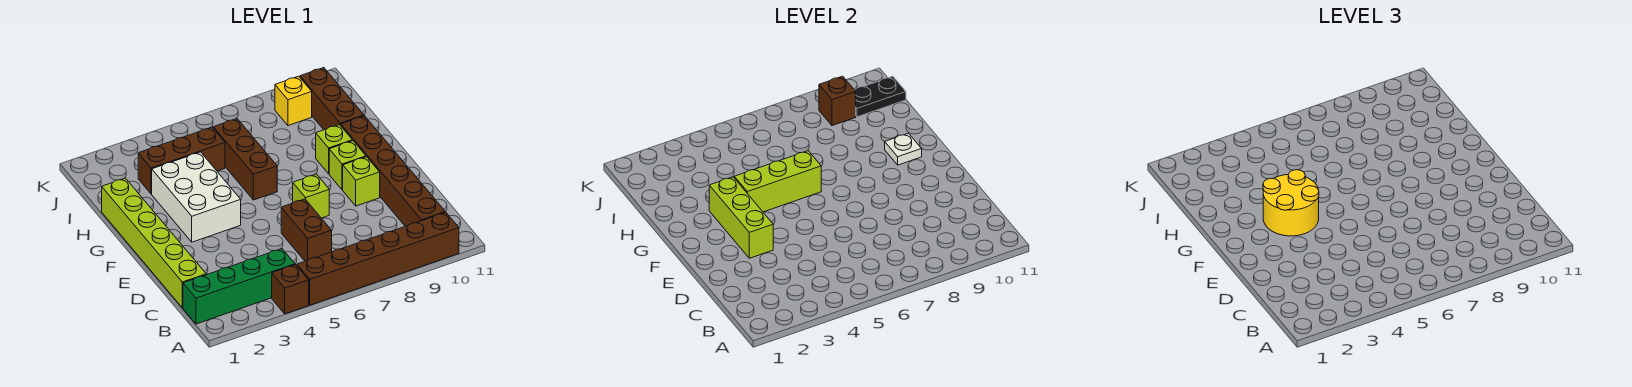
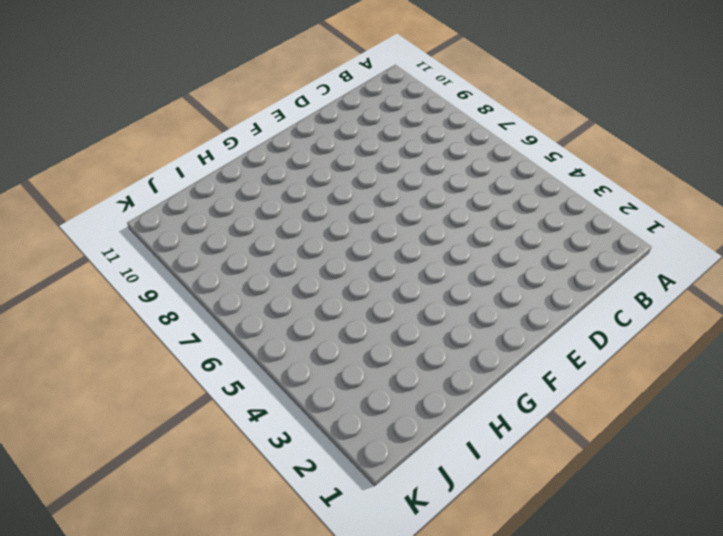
none -> brown 1x1 brick [272,265,309,314]
none -> brown 1x6 brick [297,212,459,305]
none -> green 1x4 brick [183,249,295,324]

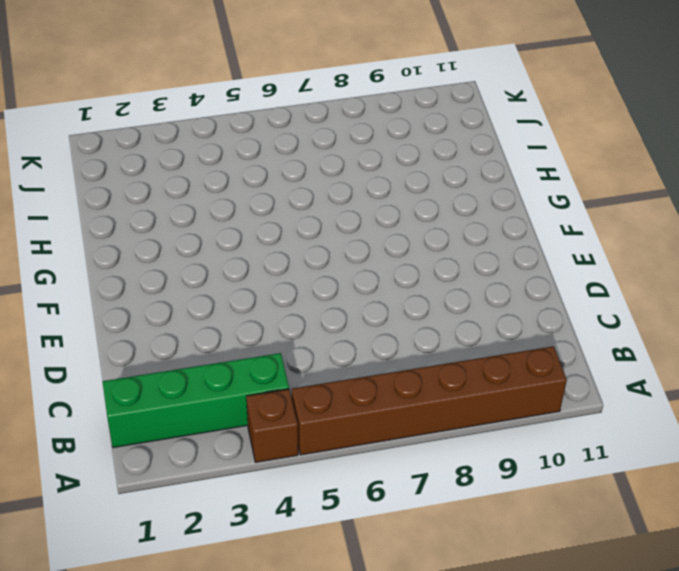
none -> brown 1x6 brick [341,116,445,226]
none -> lime 1x6 brick [102,178,206,308]
none -> brown 1x2 brick [281,199,332,261]

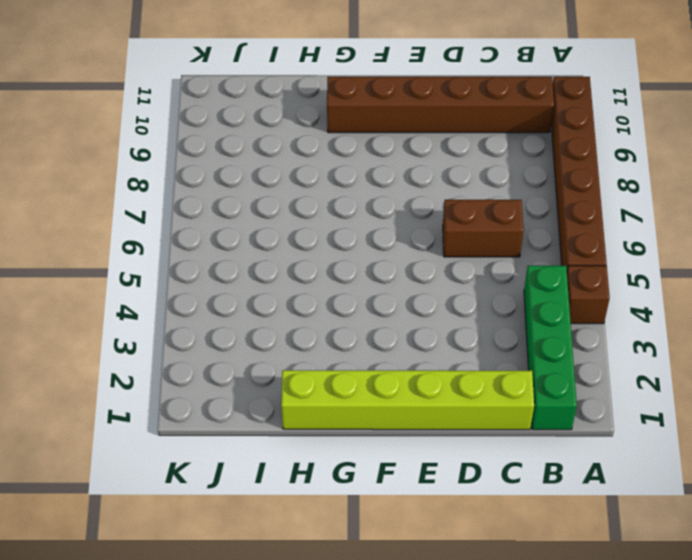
none -> lime 1x1 brick [293,174,329,218]
none -> lime 1x1 brick [343,157,380,206]
none -> white 2x3 brick [152,152,241,242]

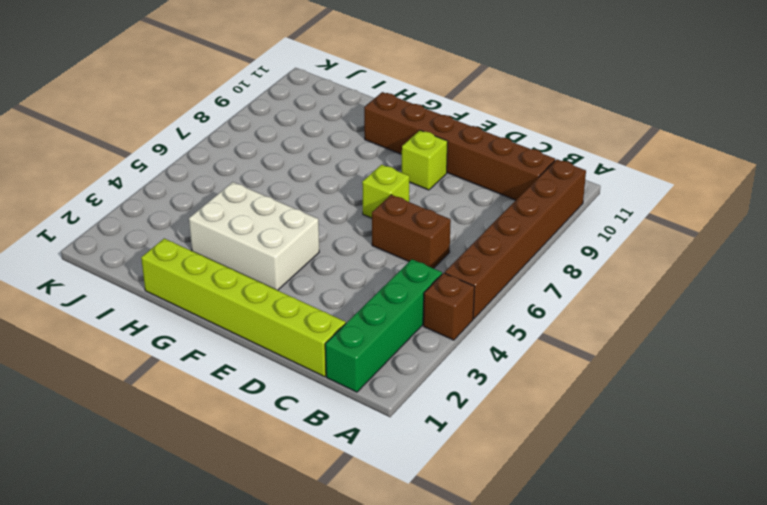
none -> lime 1x1 brick [329,141,366,190]
none -> brown 1x3 brick [213,119,277,200]
none -> lime 1x1 brick [316,125,352,174]

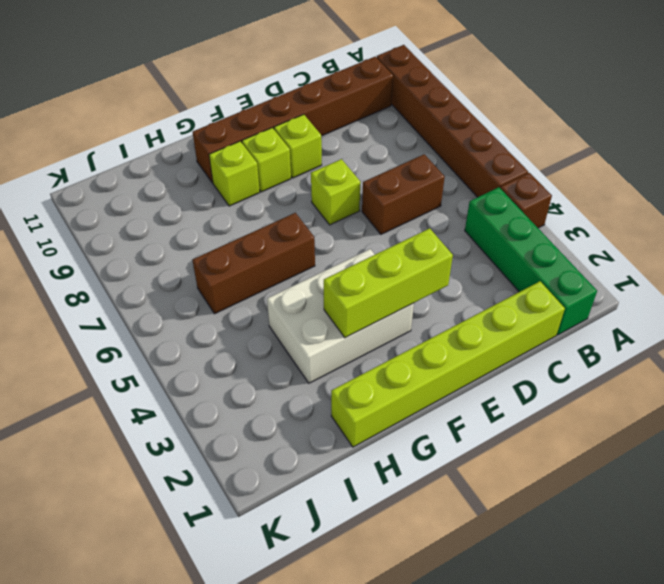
none -> brown 1x3 brick [300,68,364,130]
none -> brown 1x3 brick [138,127,225,194]
none -> yellow 1x1 brick [275,76,312,126]

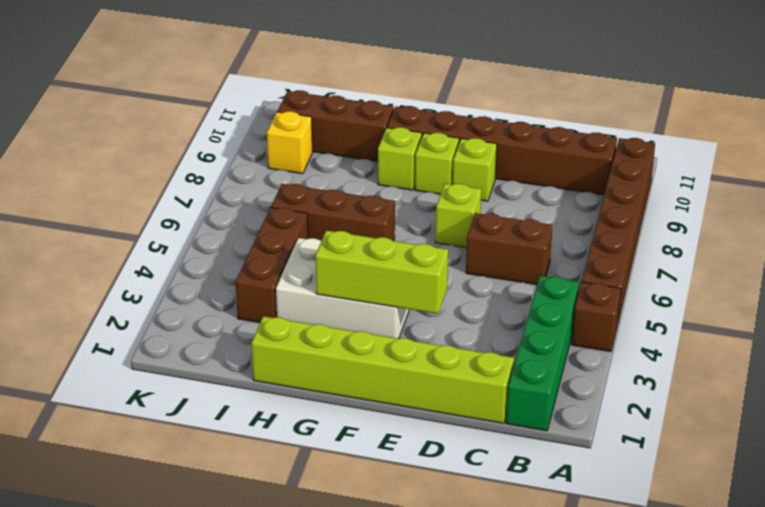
none -> lime 1x3 brick [734,151,821,212]
none -> white 1x1 plate [885,133,922,165]
none -> brown 1x1 brick [819,76,856,126]

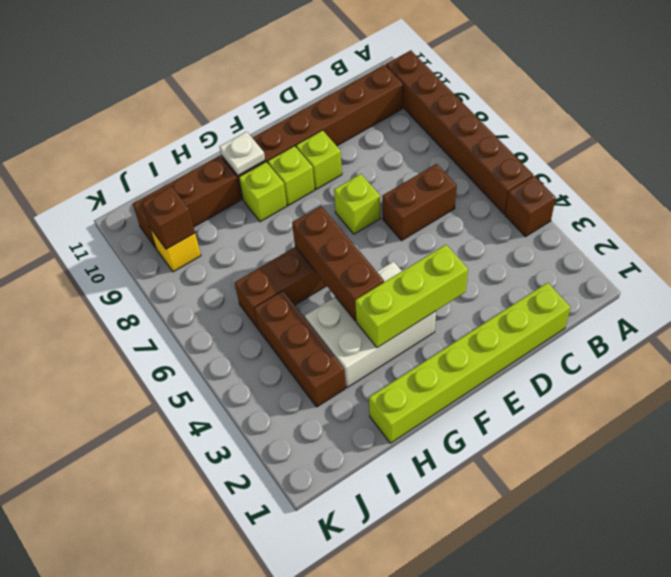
brown 1x3 brick [292,206,384,321] -> lime 1x3 brick [734,151,821,212]
none -> green 1x4 brick [183,249,295,324]
none -> black 1x2 plate [855,76,906,117]
none -> yellow 2x2 round brick [1263,170,1319,236]

